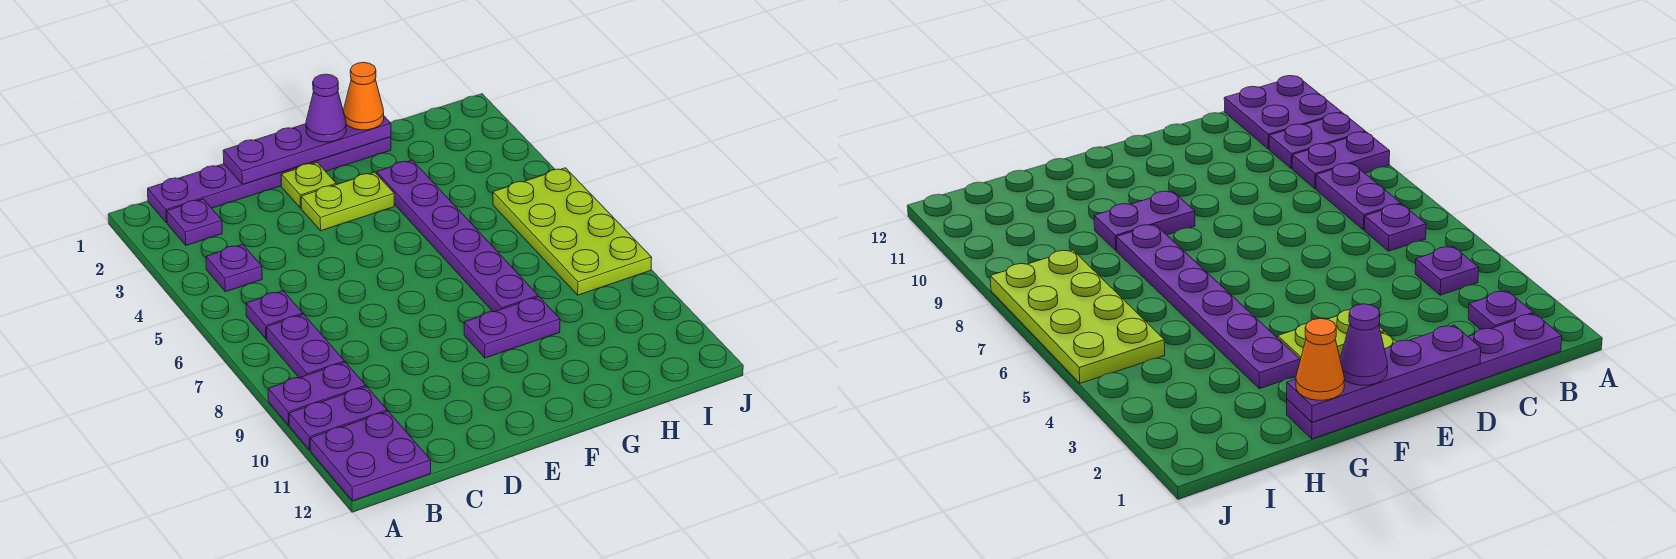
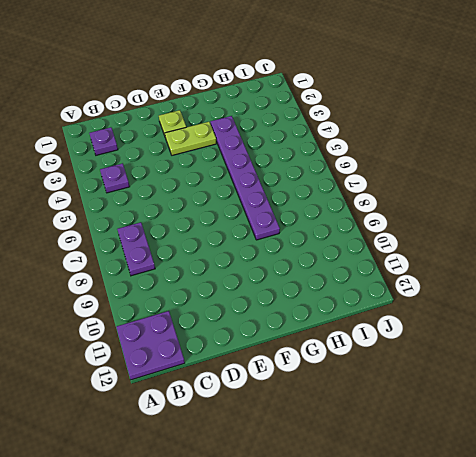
none -> purple 1x2 plate [268,362,366,425]
none -> purple 1x2 plate [289,387,387,450]
none -> purple 1x6 plate [148,137,391,223]

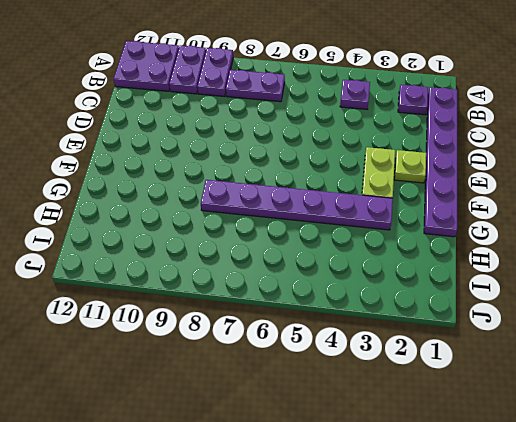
none -> purple 1x1 plate [246,291,303,339]
none -> purple 1x2 plate [464,297,560,358]
none -> lime 2x4 plate [493,168,652,295]

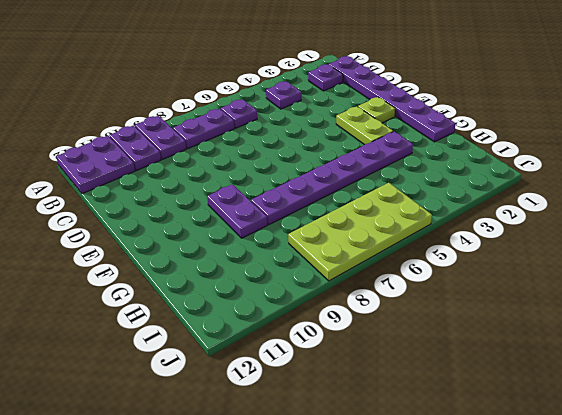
none -> purple 1x4 plate [223,116,391,184]
none -> purple 1x1 cone [306,74,346,142]
none -> orange 1x1 cone [344,62,384,130]

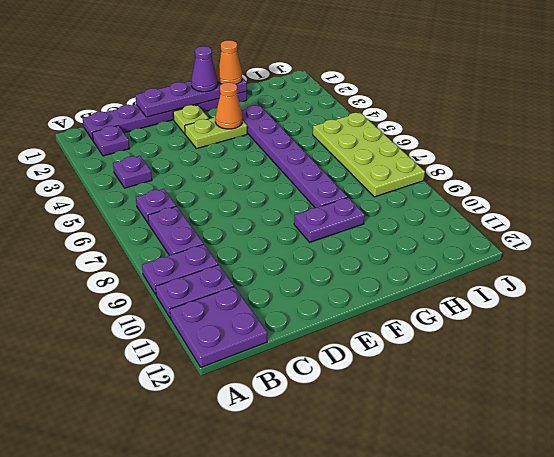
orange 1x1 cone [215,82,242,129] -> none

